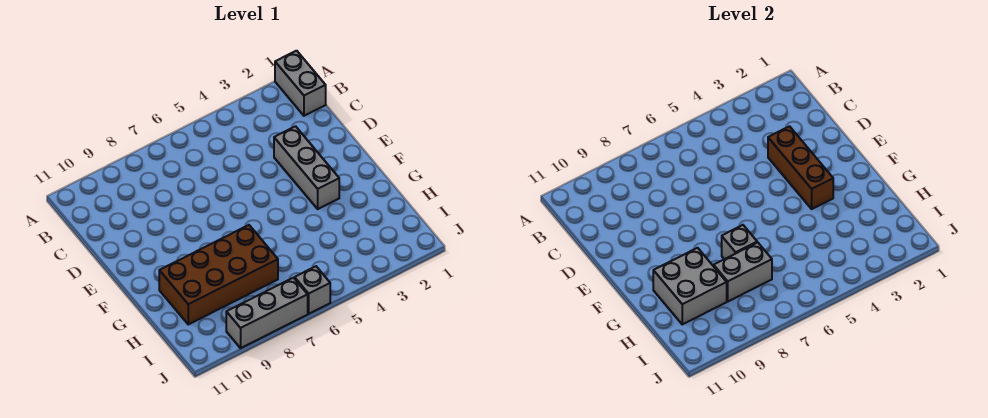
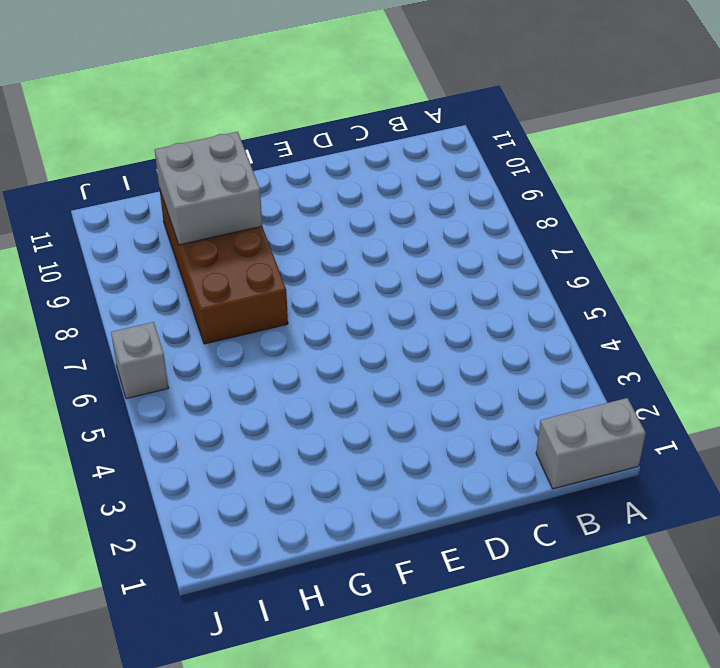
none -> grey 1x3 brick [274,126,339,209]
none -> grey 1x3 brick [226,278,308,348]

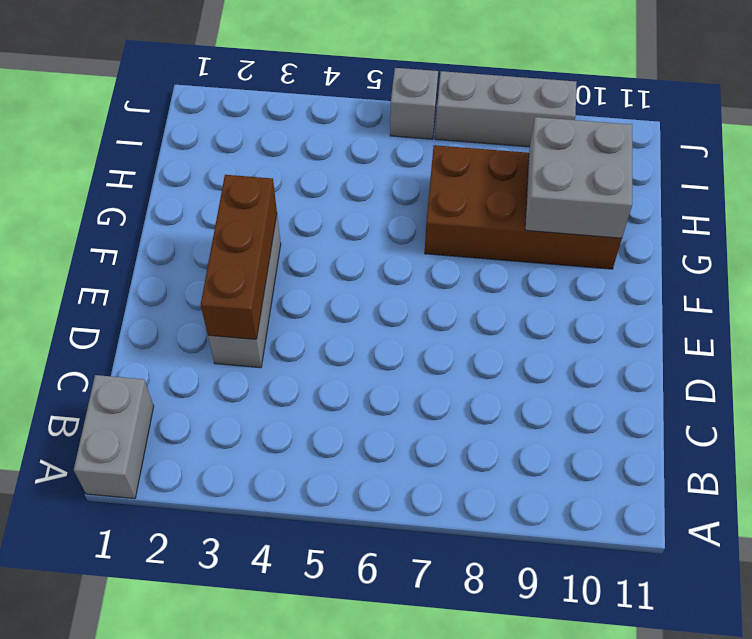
none -> grey 1x1 brick [722,225,757,259]
none -> grey 1x2 brick [714,242,772,301]

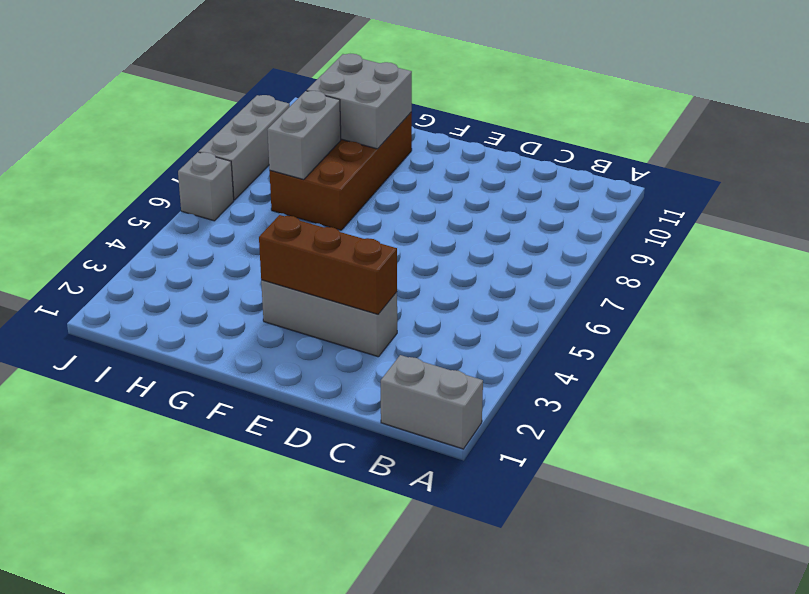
none -> grey 1x1 brick [722,225,757,259]

